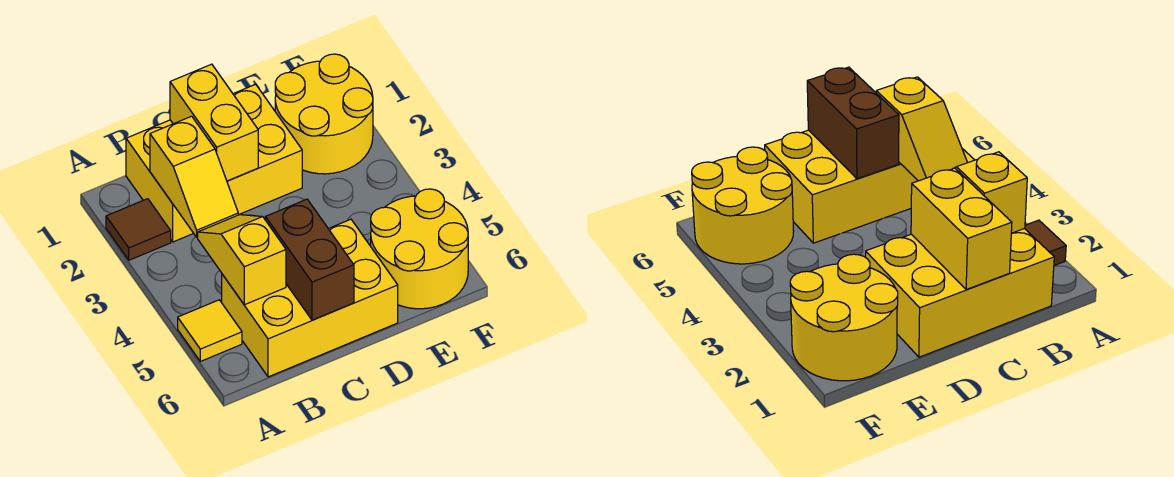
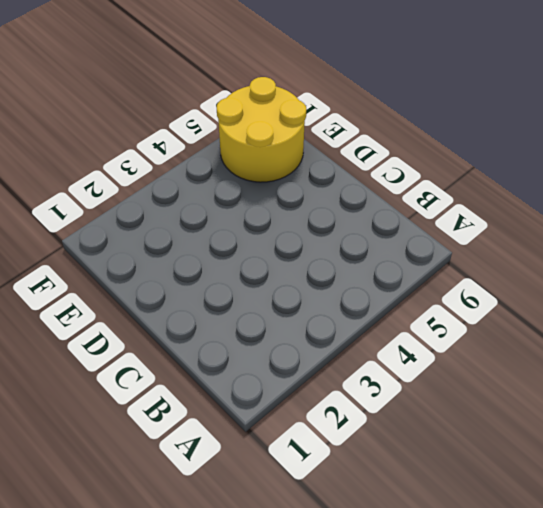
none -> brown 1x1 tile [106,199,171,260]
none -> yellow 1x1 tile [178,300,242,361]

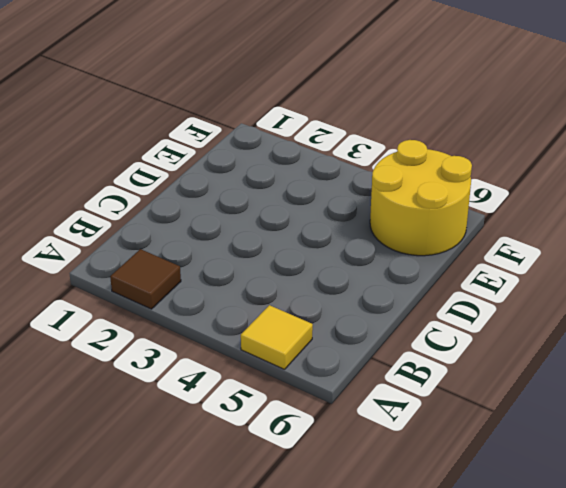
none -> yellow 2x3 brick [126,84,302,242]
none -> yellow 2x3 brick [222,219,398,377]

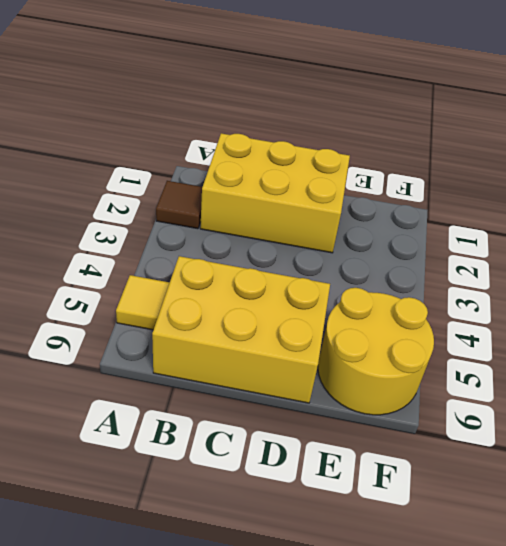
none -> yellow 2x2 round brick [275,54,373,174]
none -> yellow 1x2 slope [150,116,238,237]

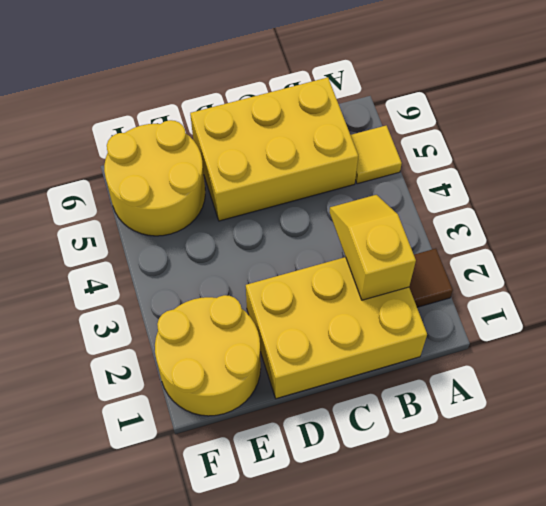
none -> yellow 1x2 slope [198,215,286,305]
none -> yellow 1x2 brick [170,64,258,181]

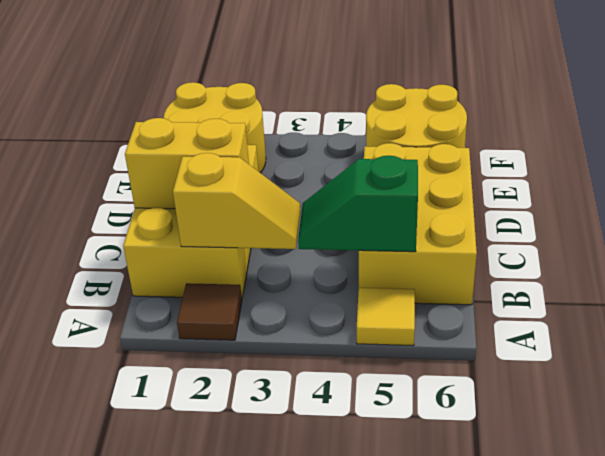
green 1x2 slope [298,156,418,252] -> yellow 1x2 slope [198,215,286,305]
none -> brown 1x2 brick [265,199,354,320]

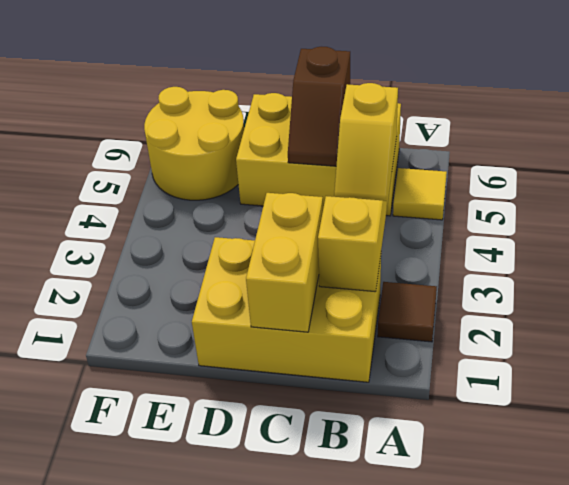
brown 1x2 slope [288,47,350,166] -> brown 1x2 brick [265,199,354,320]
none -> yellow 2x2 round brick [275,54,373,174]

